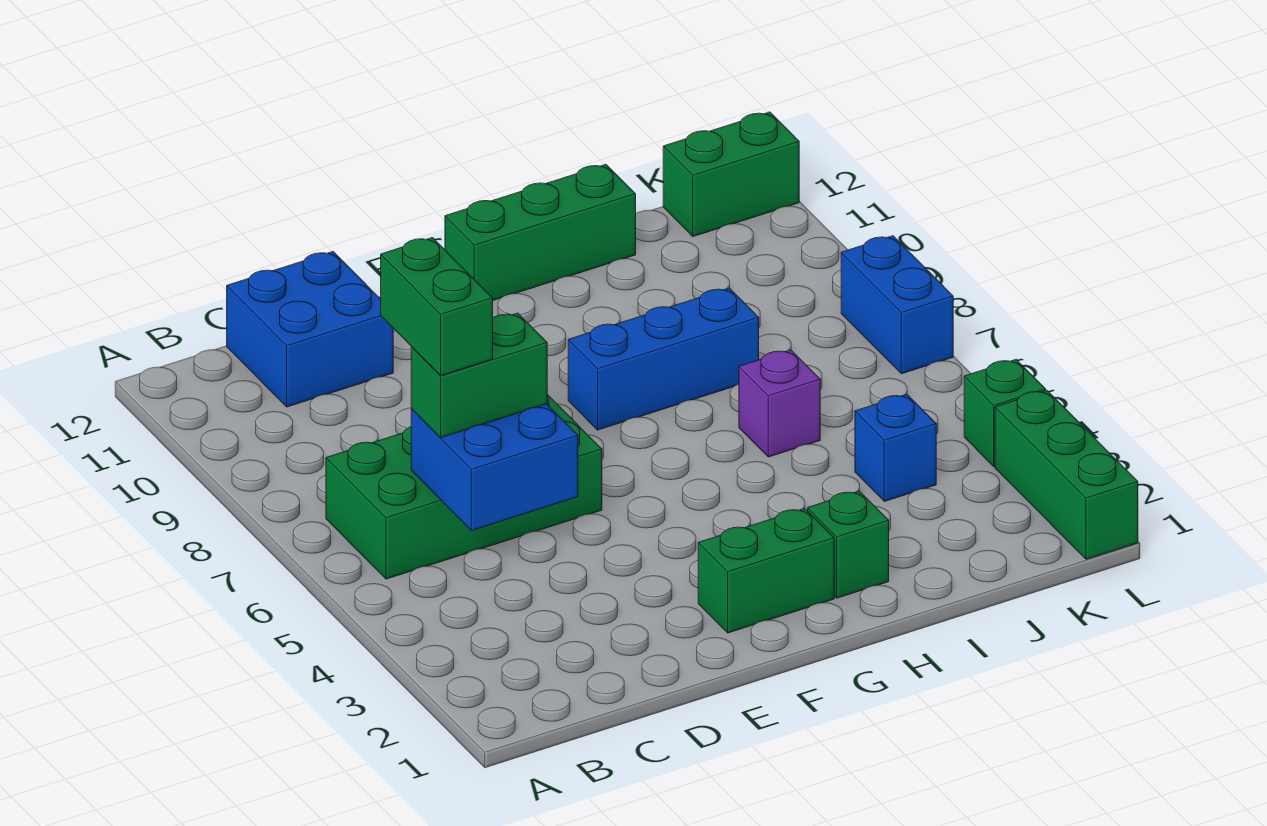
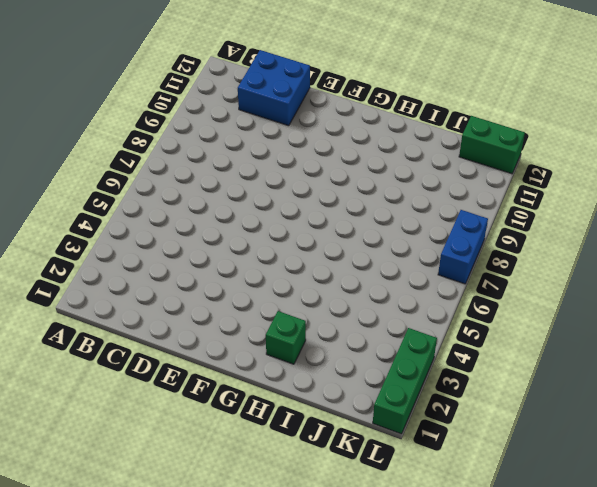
none -> green 2x4 brick [326,394,602,579]
none -> green 1x2 brick [698,508,834,633]
none -> blue 1x3 brick [568,288,759,430]

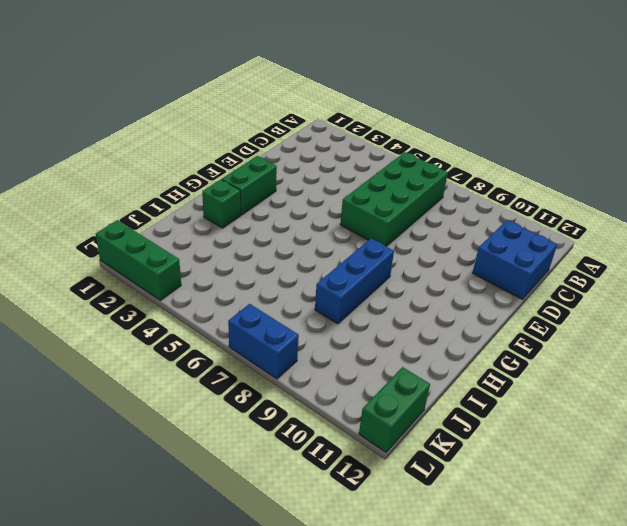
none -> green 1x3 brick [445,164,636,300]
none -> purple 1x1 brick [739,350,820,457]
none -> blue 1x1 brick [855,394,936,501]

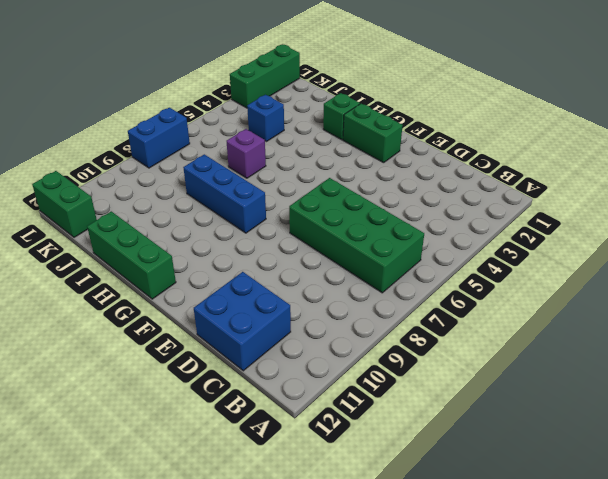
none -> green 1x1 brick [964,359,1046,466]
none -> blue 2x2 brick [411,404,578,531]
none -> green 1x2 brick [411,313,547,438]

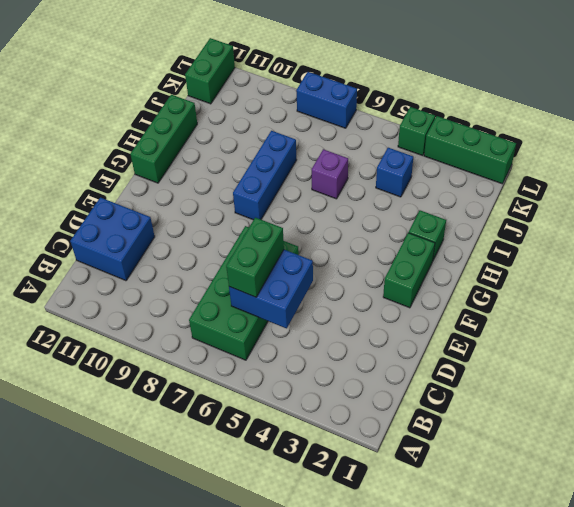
none -> green 1x2 brick [381,238,493,376]

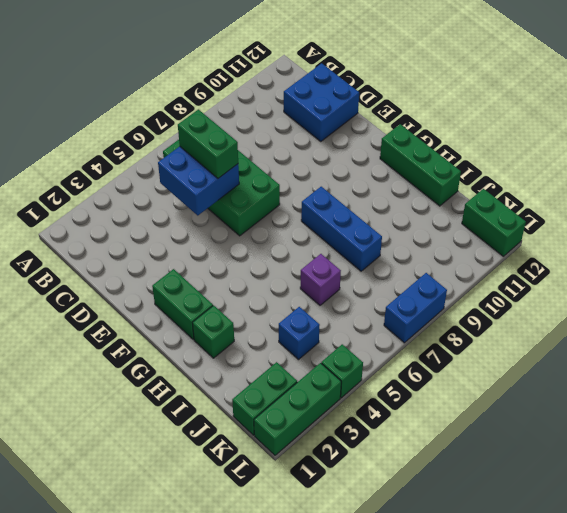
green 1x2 brick [232,362,297,435] -> green 1x2 brick moved to [381,238,493,376]

